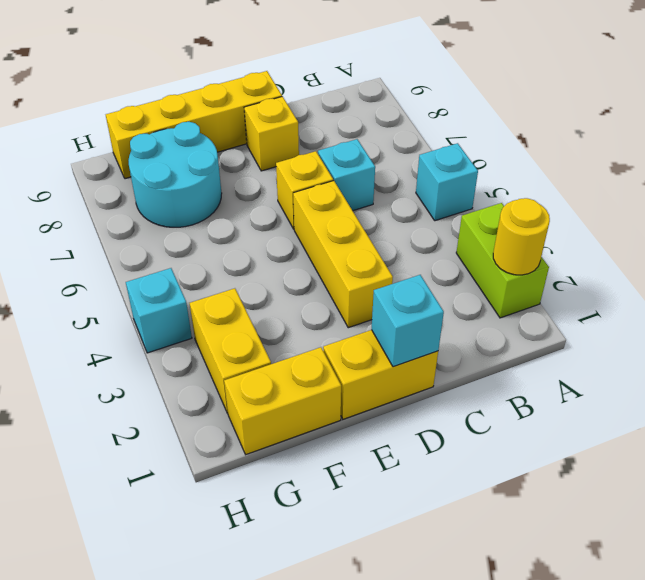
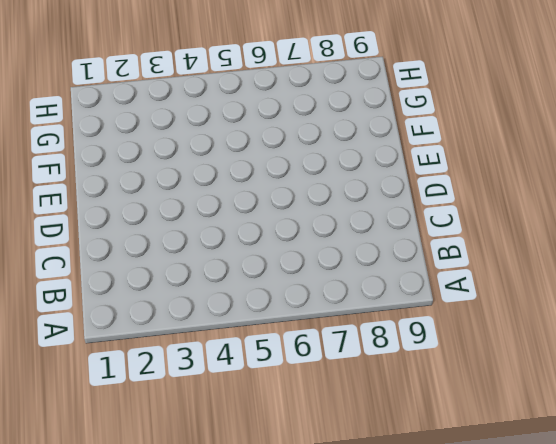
none -> lime 1x2 brick [456,203,549,318]
none -> cyan 1x1 brick [416,143,478,221]
none -> cyan 1x1 brick [318,139,375,211]

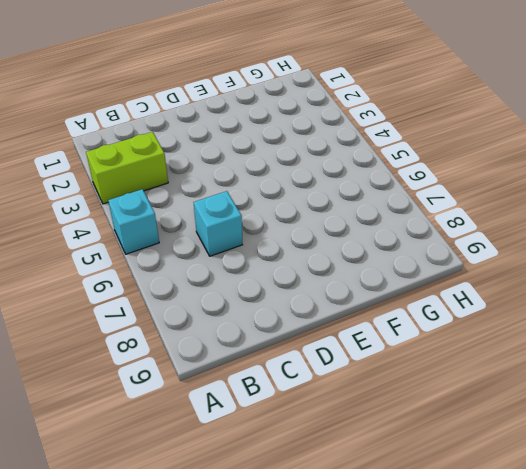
lime 1x2 brick [86,132,168,204] -> lime 1x2 brick turned to [456,203,549,318]
none -> yellow 1x2 brick [323,330,438,419]
none -> yellow 1x3 brick [293,181,393,328]
none -> yellow 1x1 brick [276,151,333,229]

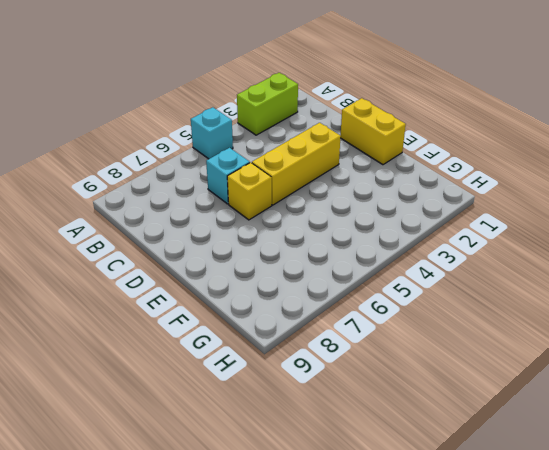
none -> yellow 1x1 brick [244,97,299,171]
none -> yellow 1x4 brick [106,71,282,179]
none -> yellow 1x2 brick [224,347,341,455]

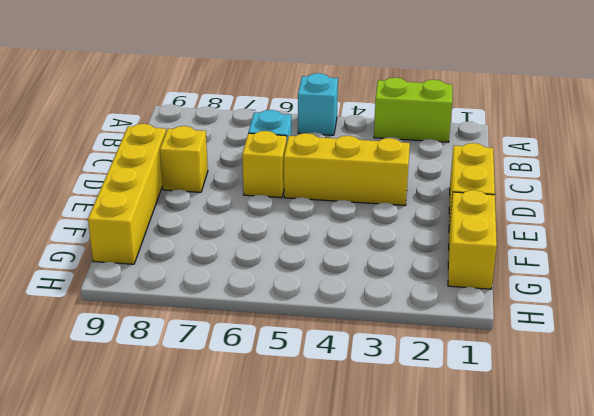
none -> cyan 2x2 round brick [129,122,222,227]
none -> yellow 1x2 brick [190,288,271,413]
none -> cyan 1x1 brick [126,268,192,353]

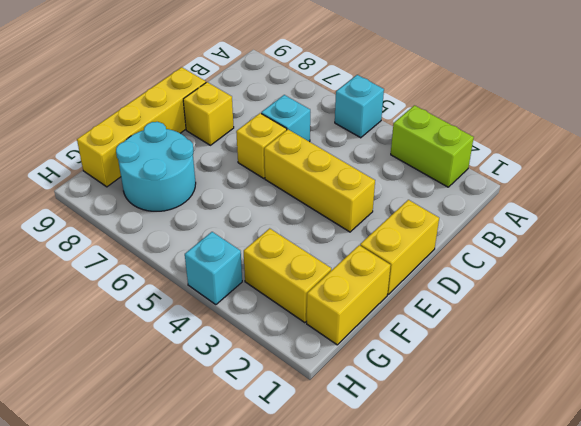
none -> yellow 1x1 round brick [493,198,550,275]
none -> cyan 1x1 brick [371,275,444,367]

